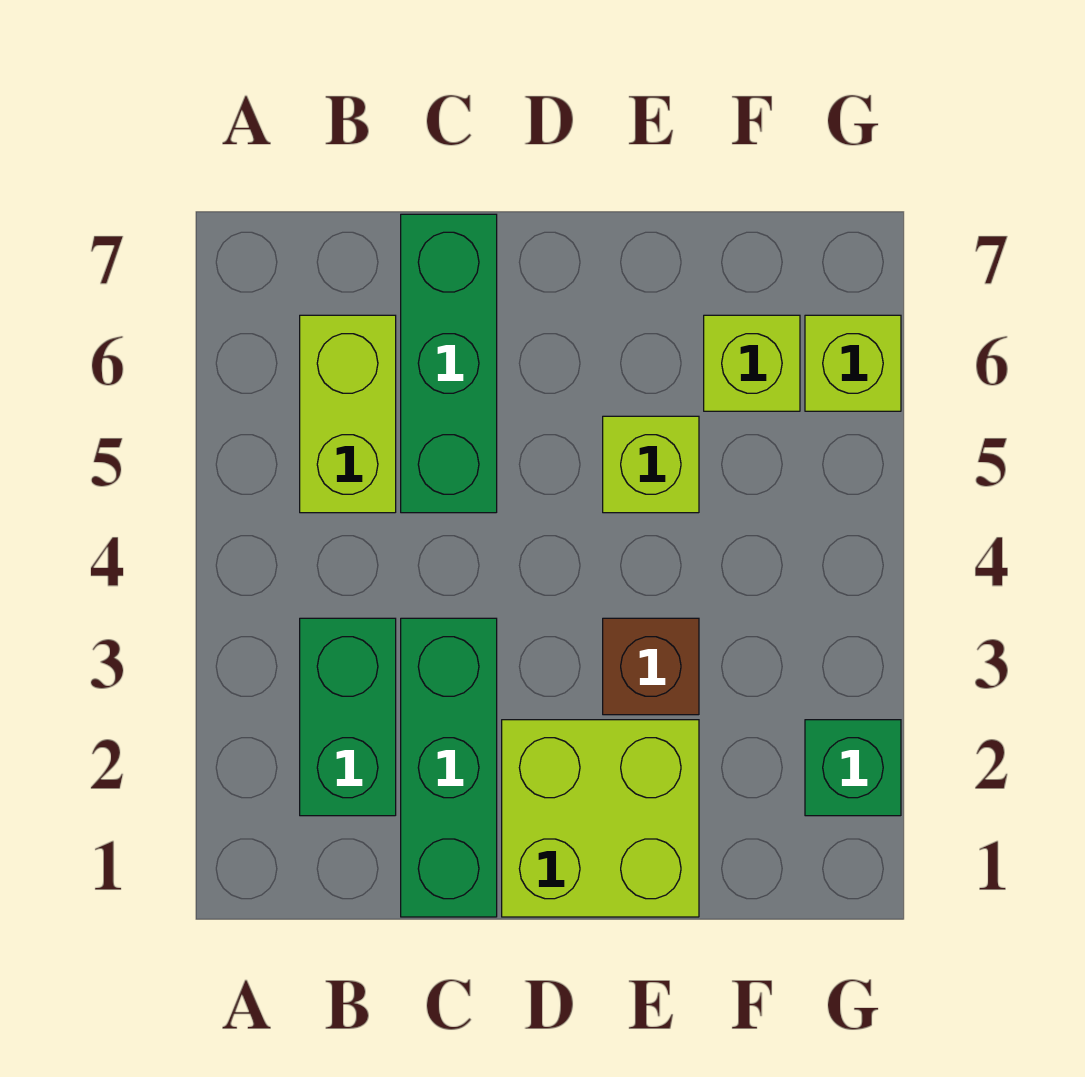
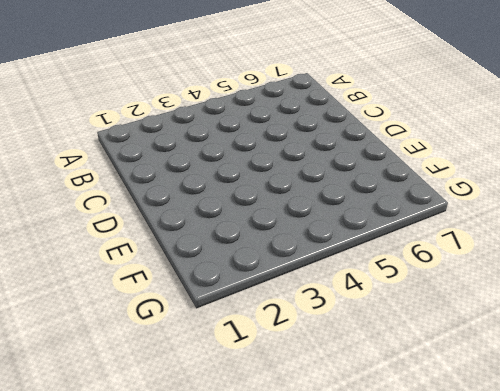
none -> green 1x2 brick [300,618,396,816]
none -> lime 1x2 brick [300,315,396,513]

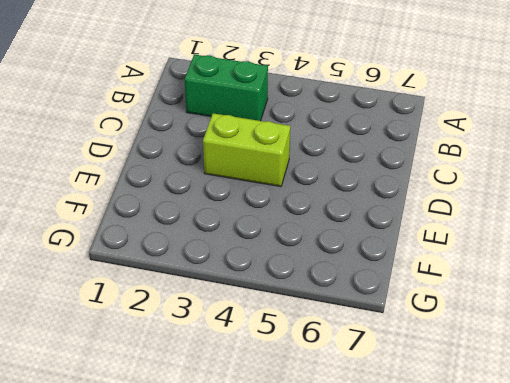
lime 1x2 brick [203,113,290,187] -> lime 1x2 brick moved to [300,315,396,513]
none -> green 1x3 brick [401,618,497,917]
none -> green 1x3 brick [401,214,497,513]

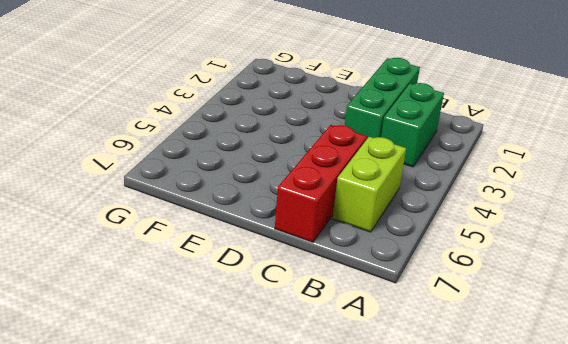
red 1x3 brick [275,125,367,242] -> green 1x3 brick [401,214,497,513]
none -> lime 2x2 brick [502,720,699,917]
none -> brown 1x1 brick [603,618,699,715]

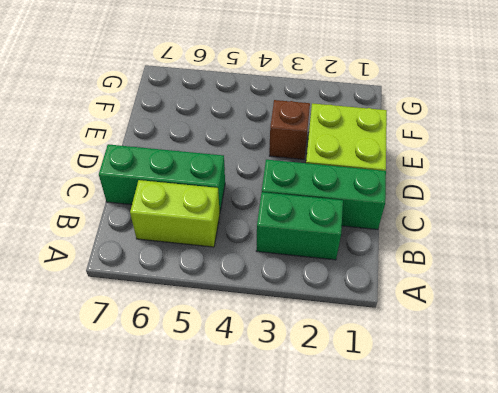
none -> lime 1x1 brick [603,416,699,513]
none -> lime 1x1 brick [704,315,800,411]

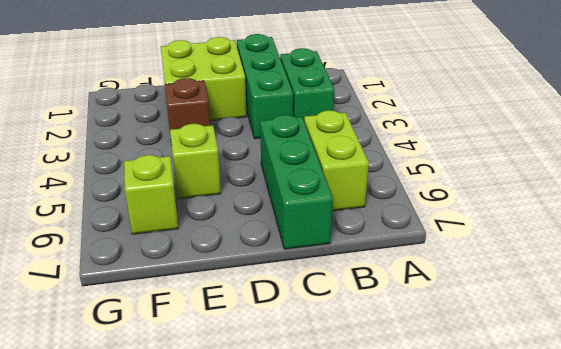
none -> green 1x1 brick [805,720,901,816]
none -> lime 1x1 brick [805,315,901,411]

